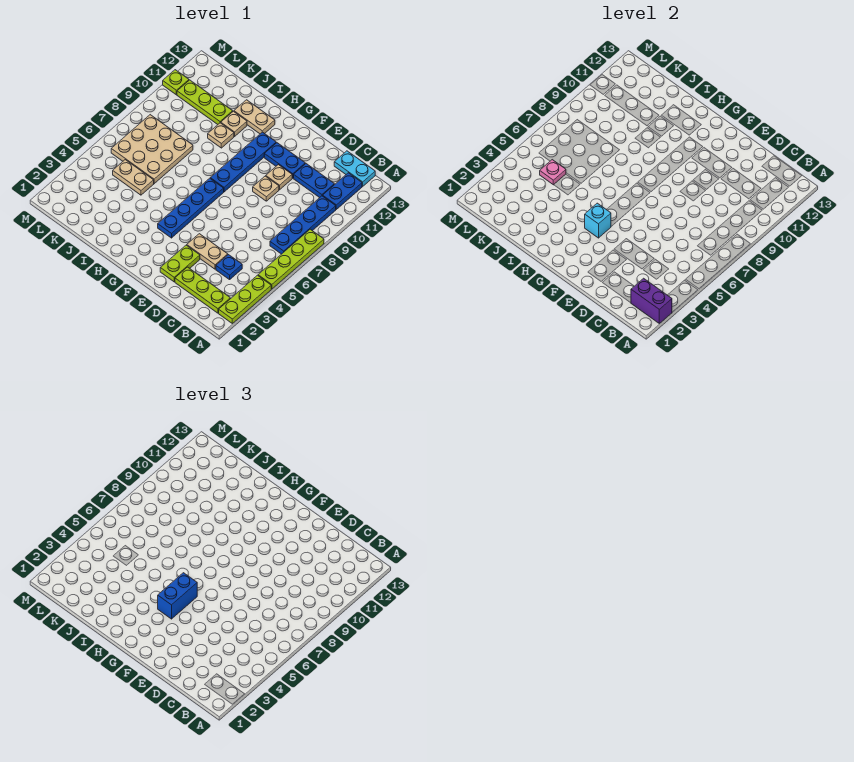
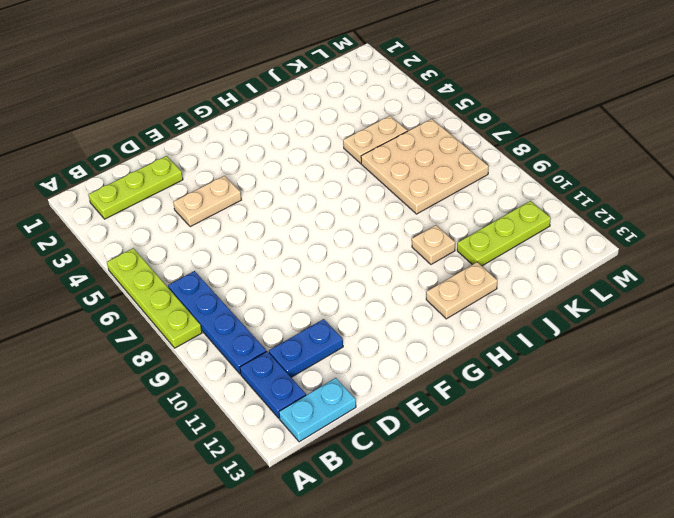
none -> lime 1x3 plate [219,275,271,323]
none -> blue 1x1 plate [216,255,242,280]
none -> lime 1x2 plate [160,245,200,282]

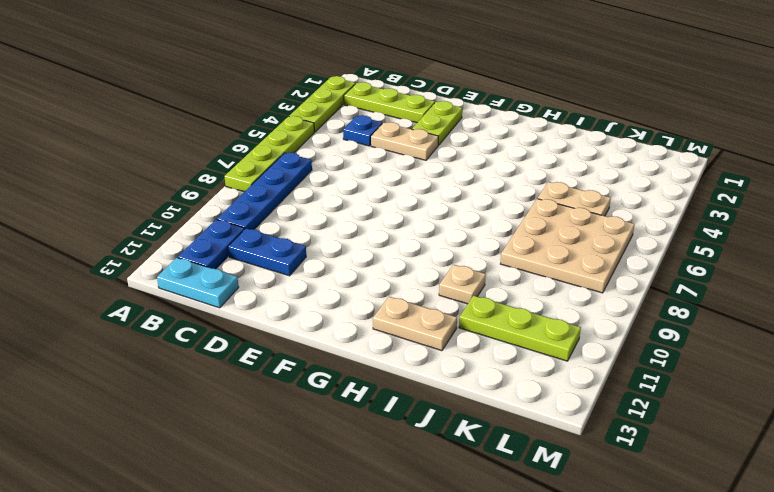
none -> tan 1x1 plate [253,176,279,201]
none -> tan 1x1 plate [266,165,292,190]
none -> blue 1x2 plate [264,143,305,178]

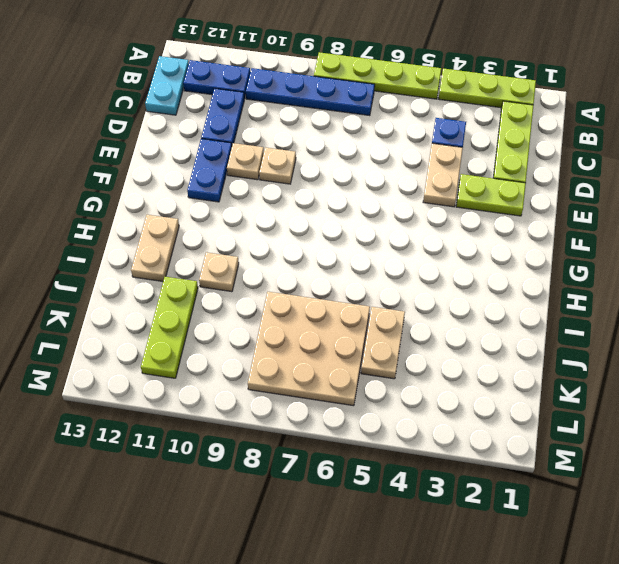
none -> blue 1x4 plate [158,178,224,238]
none -> blue 1x4 plate [210,132,276,192]
none -> tan 1x1 plate [221,111,247,136]

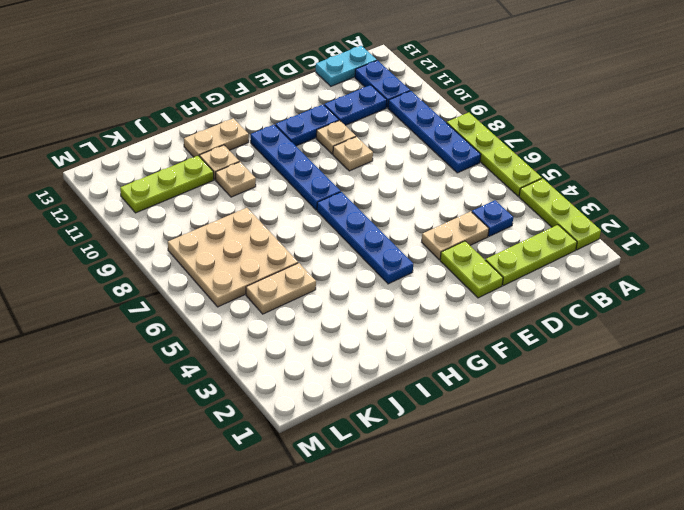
none -> lime 1x1 plate [163,70,189,95]
none -> purple 1x2 brick [631,278,672,323]
none -> cyan 1x1 brick [585,203,611,238]

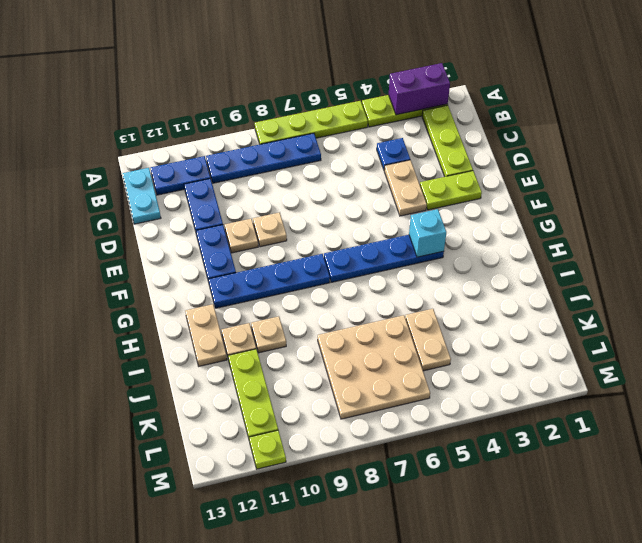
purple 1x2 brick [389,63,450,115] -> purple 1x2 brick turned to [631,278,672,323]
none -> pink 1x1 plate [540,160,566,185]
none -> blue 1x2 brick [158,573,197,619]

